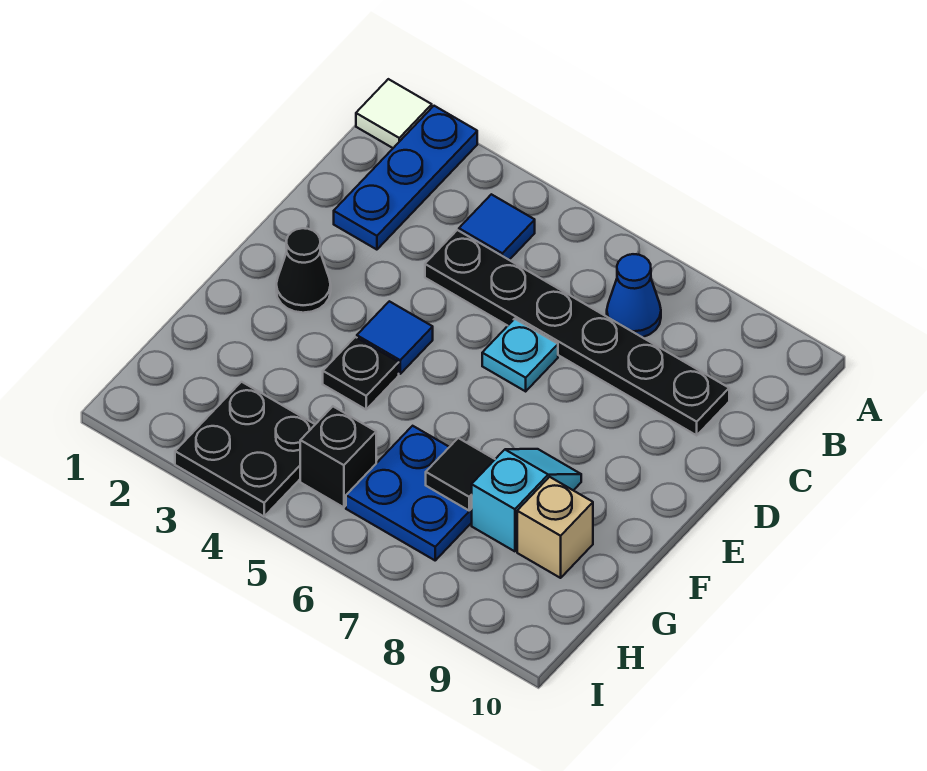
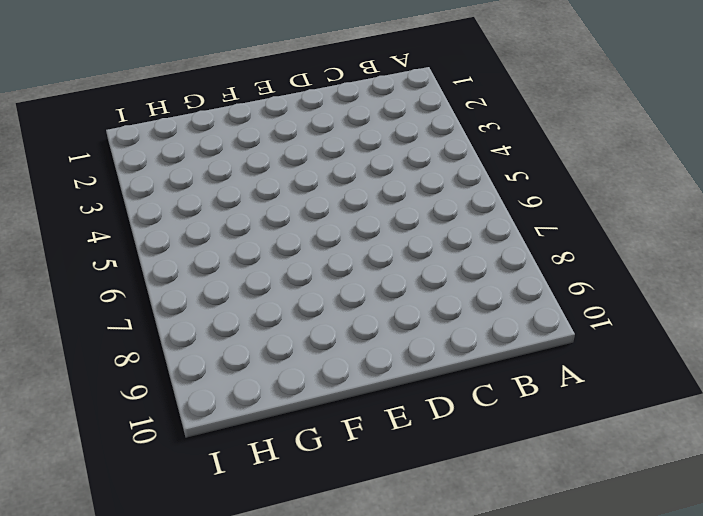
none -> white 1x1 tile [356,79,432,148]
none -> blue 1x3 plate [334,106,477,250]
none -> blue 1x1 tile [459,194,535,260]

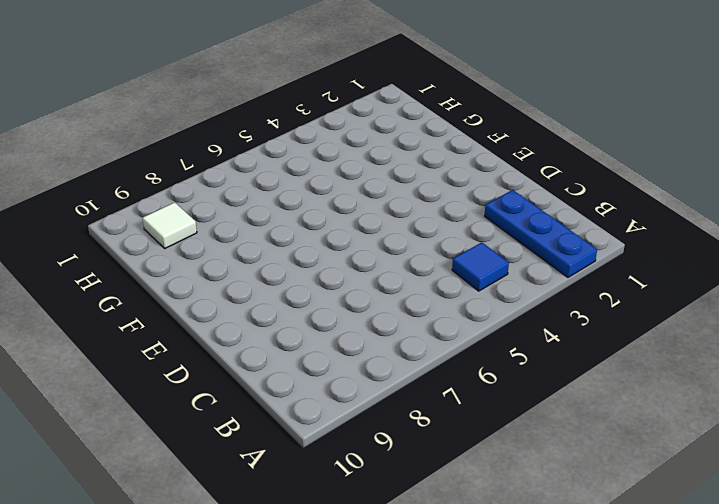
white 1x1 tile [143,202,197,248] -> white 1x1 tile moved to [356,79,432,148]
none -> blue 1x1 cone [607,254,661,337]
none -> black 1x6 plate [425,230,729,435]
none -> cyan 1x1 plate [482,319,558,391]

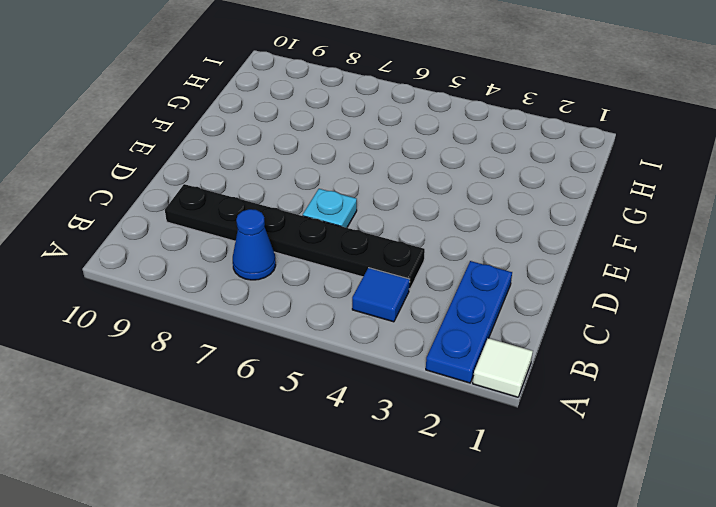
none -> black 1x1 cone [276,228,331,313]
none -> blue 1x1 tile [357,301,433,374]
none -> black 1x1 plate [323,337,399,409]

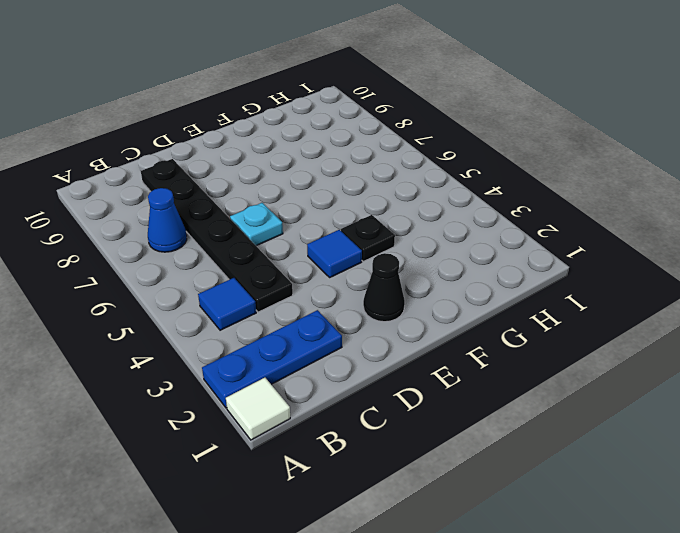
none -> cyan 1x2 slope [472,449,581,551]
none -> blue 2x2 plate [346,426,472,560]
none -> tan 1x1 brick [517,477,593,578]

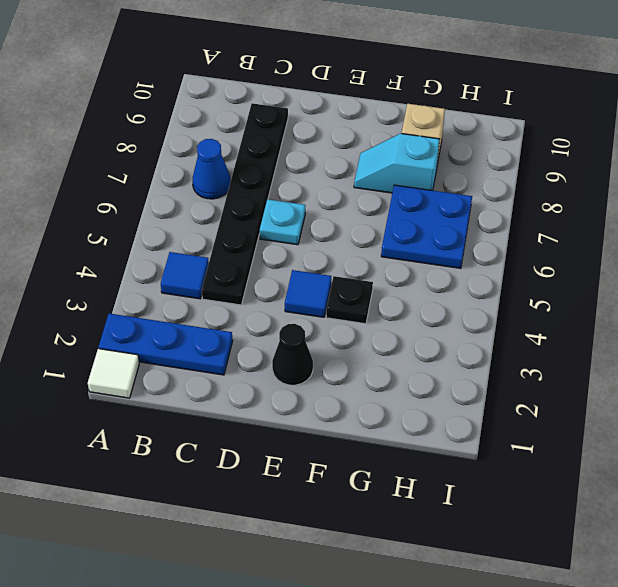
none -> black 2x2 plate [175,382,315,516]
none -> black 1x1 brick [300,406,376,507]
none -> black 1x1 tile [426,438,495,511]

